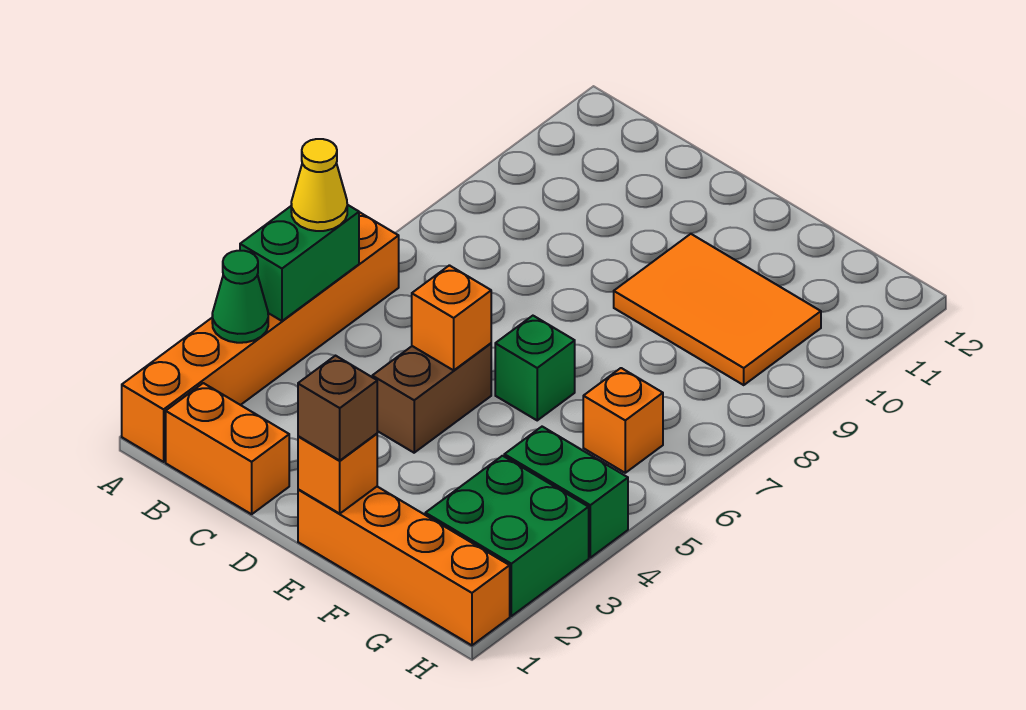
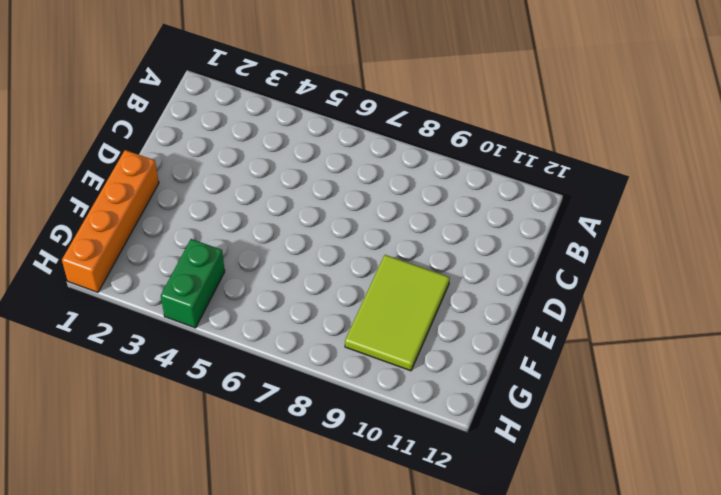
lime 2x3 tile [345,255,450,371] -> orange 2x3 tile [614,234,821,385]
none -> orange 1x6 brick [122,212,399,462]
none -> orange 1x2 brick [166,383,289,514]
none -> brown 1x2 brick [372,343,491,453]

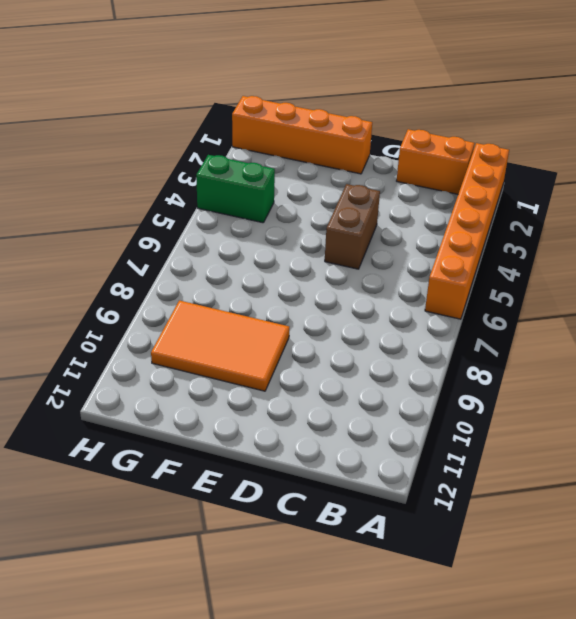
none -> green 1x1 brick [495,316,575,420]
none -> green 2x2 brick [425,456,589,616]
none -> orange 1x1 brick [583,368,663,473]

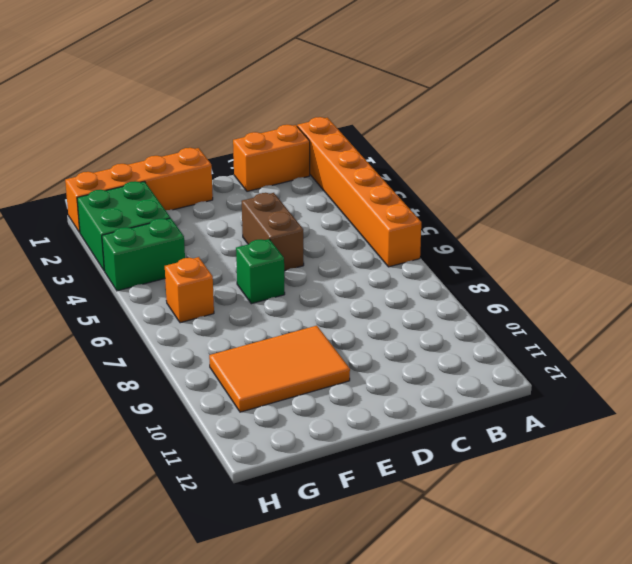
none -> green 1x1 cone [212,251,268,343]
none -> green 1x2 brick [240,205,359,321]
none -> orange 1x1 brick [412,265,491,370]

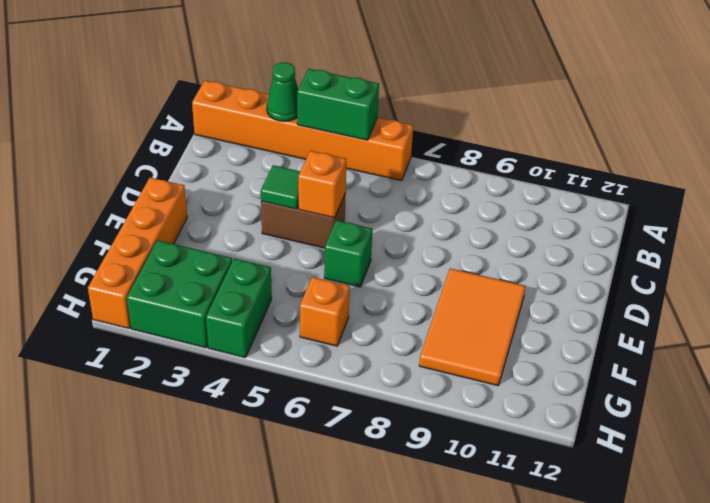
green 1x1 tile [261,165,300,209] -> none
none -> orange 1x2 brick [166,383,289,514]
none -> orange 1x1 brick [298,434,377,514]
none -> yellow 1x1 cone [291,139,347,231]

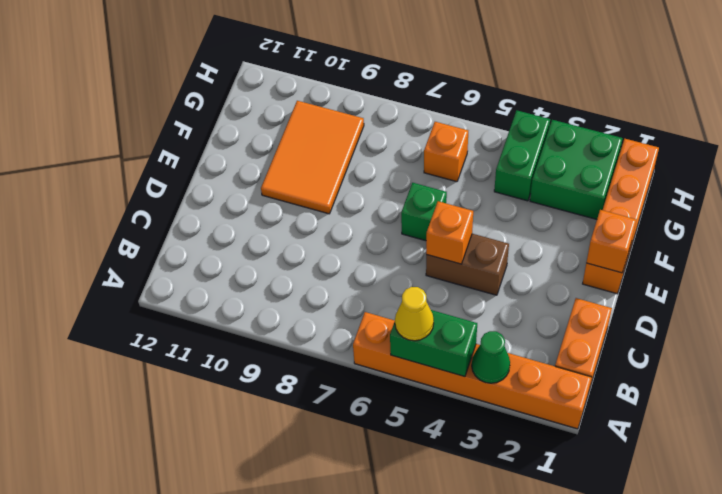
none -> brown 1x1 brick [298,356,377,460]

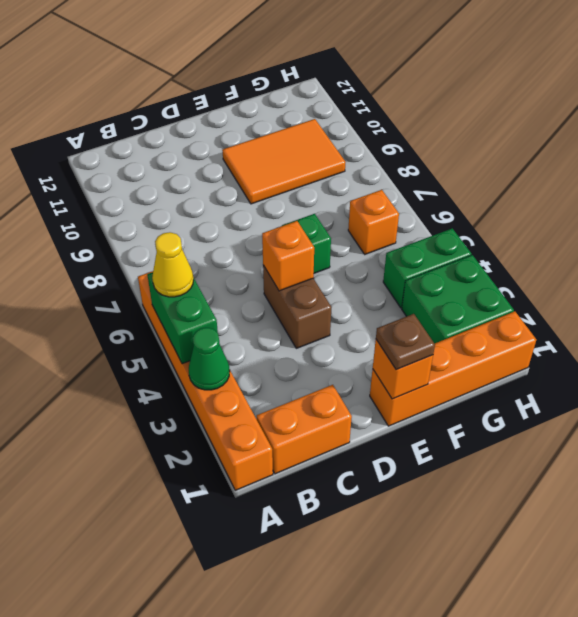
brown 1x1 plate [376,314,435,370] -> brown 1x1 brick [298,356,377,460]

